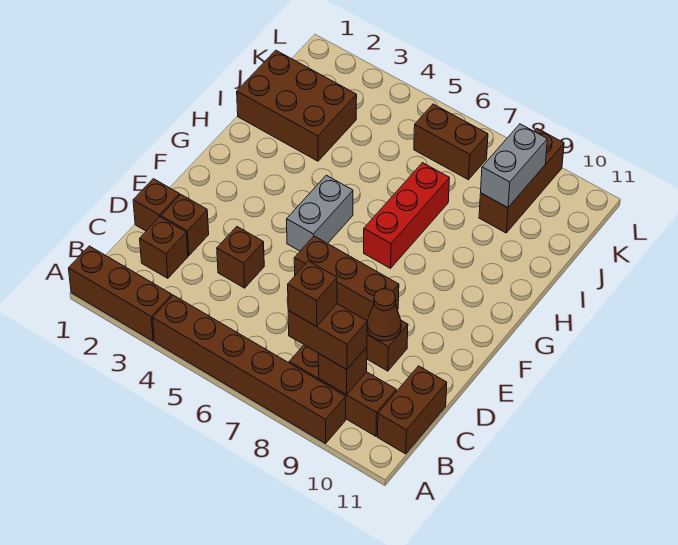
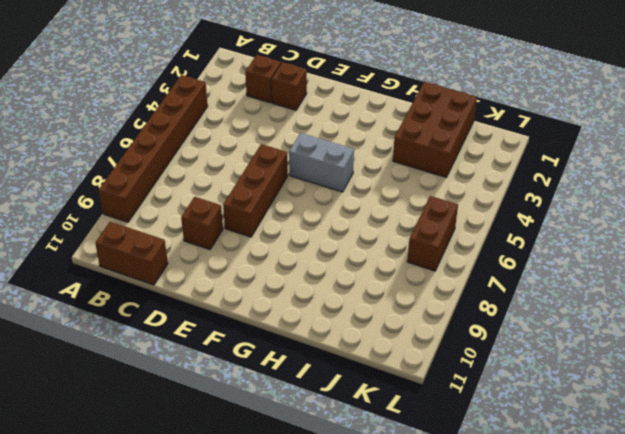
none -> brown 1x3 brick [69,246,172,341]
none -> brown 1x3 brick [289,345,396,436]
none -> brown 1x1 brick [133,179,180,231]

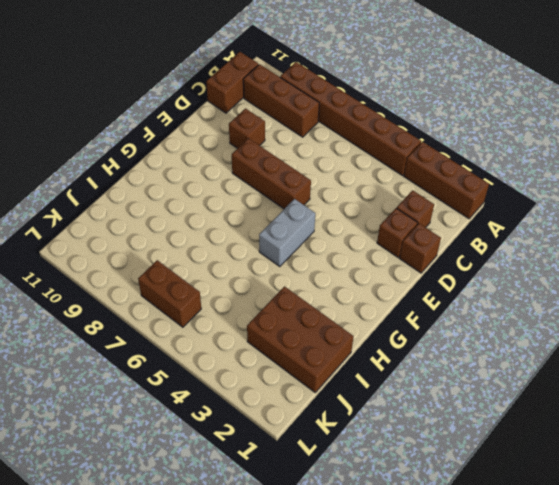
none -> brown 1x1 brick [217,227,264,288]
none -> red 1x3 brick [364,163,449,268]
none -> brown 1x3 brick [479,129,564,233]

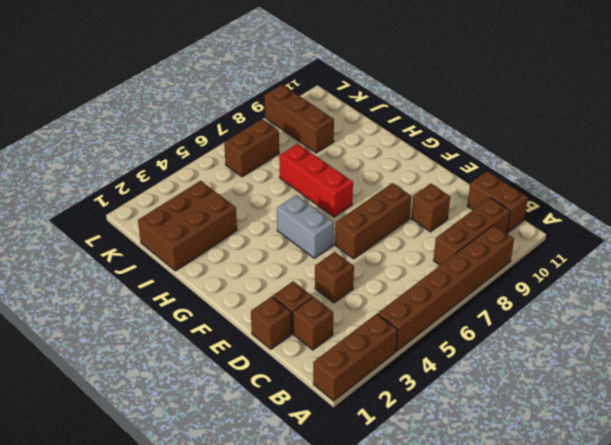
none -> brown 1x1 brick [318,347,367,395]
none -> brown 1x1 cone [367,289,401,341]
none -> grey 1x2 brick [481,124,547,208]

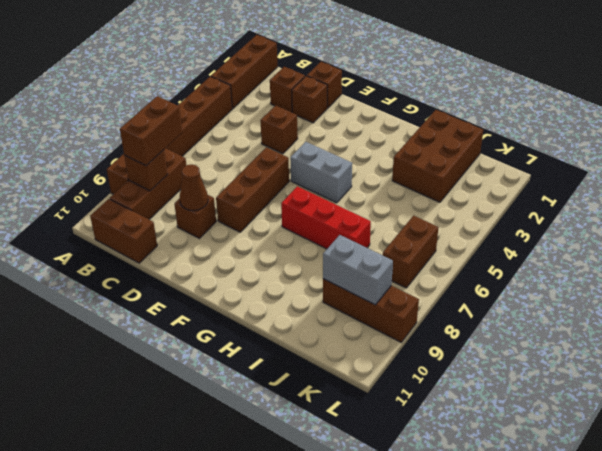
none -> brown 1x1 brick [288,261,337,326]

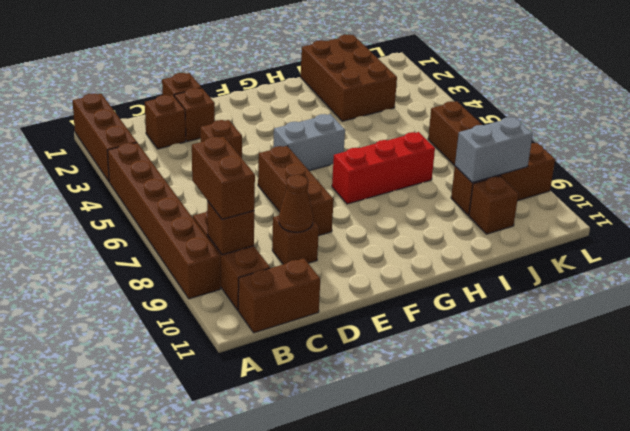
brown 1x1 brick [469,176,518,234] -> brown 1x1 brick moved to [288,261,337,326]

